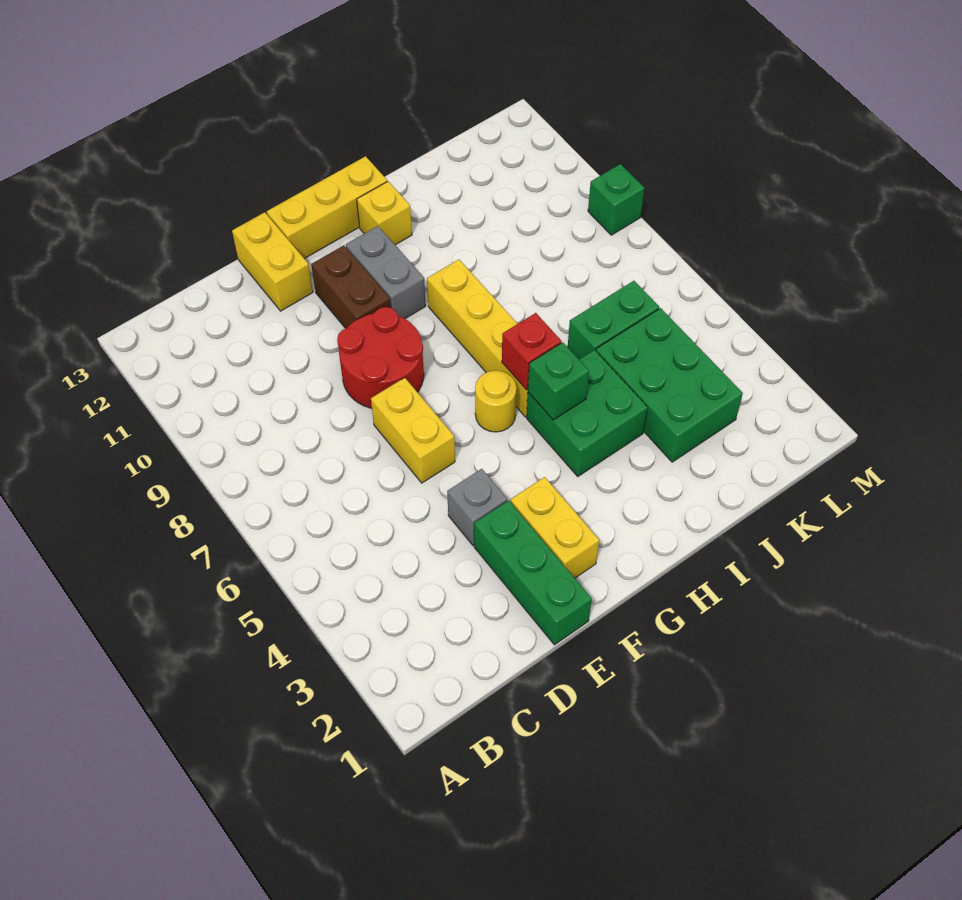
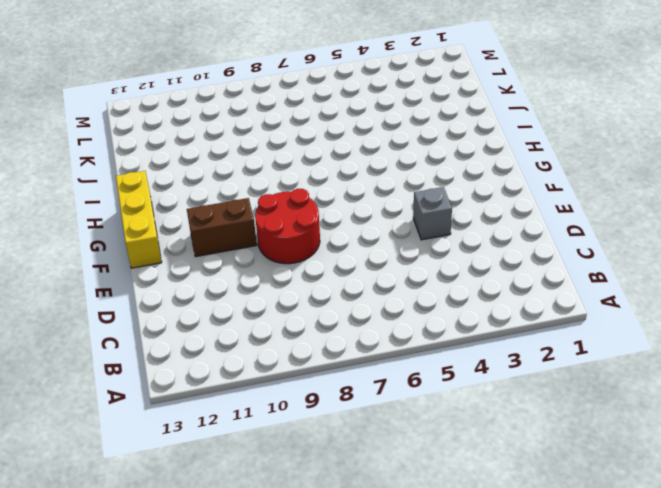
none -> green 1x3 brick [474,500,592,645]
none -> yellow 1x2 brick [371,378,455,483]
none -> yellow 1x2 brick [232,212,313,311]

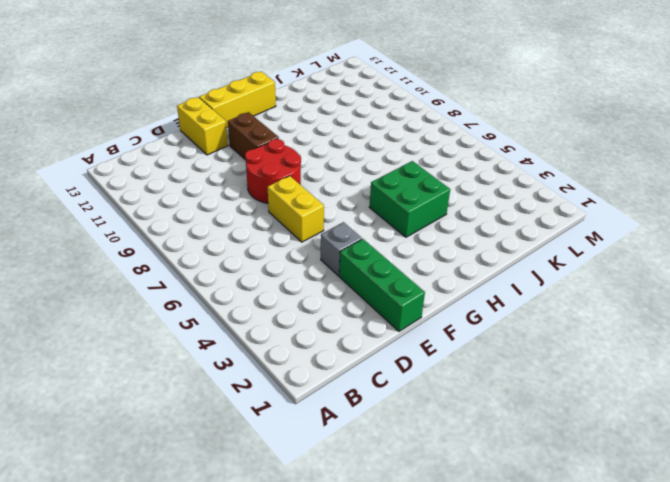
none -> yellow 1x2 brick [510,477,599,578]
none -> yellow 1x1 round brick [475,370,517,432]
none -> grey 1x2 brick [346,226,426,319]

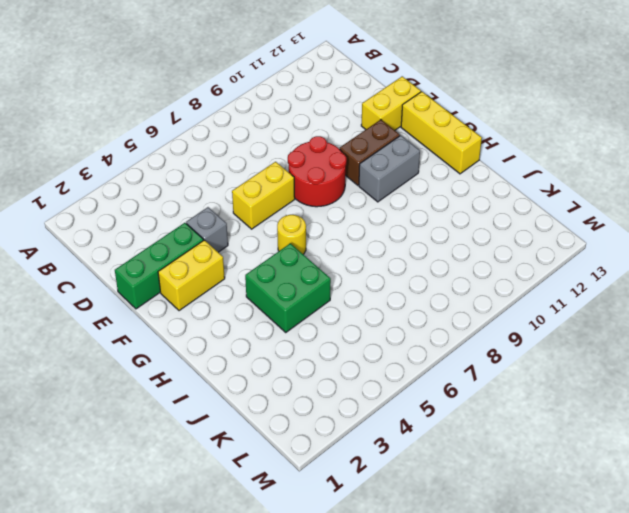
none -> yellow 1x4 brick [427,260,528,417]
none -> yellow 1x1 brick [357,181,412,245]
none -> green 2x3 brick [596,308,743,462]

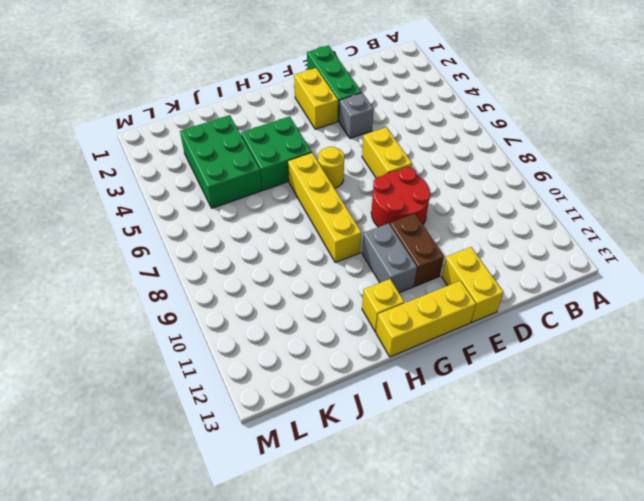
none -> green 1x2 brick [568,281,659,359]
none -> green 1x1 brick [588,164,644,235]
none -> green 1x1 brick [528,342,589,420]

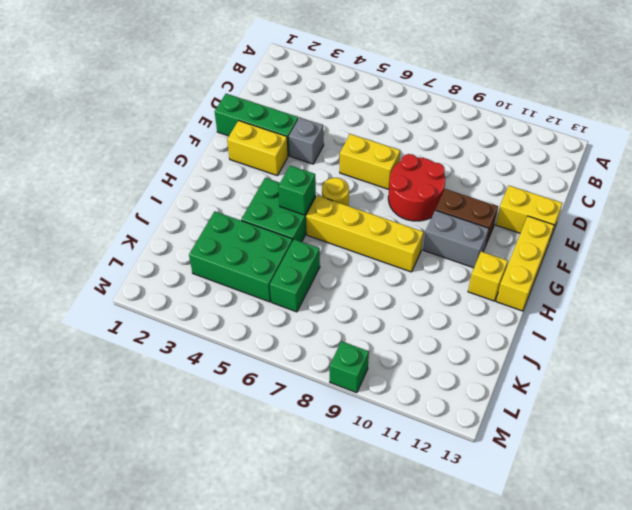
none -> red 1x1 brick [502,313,561,390]

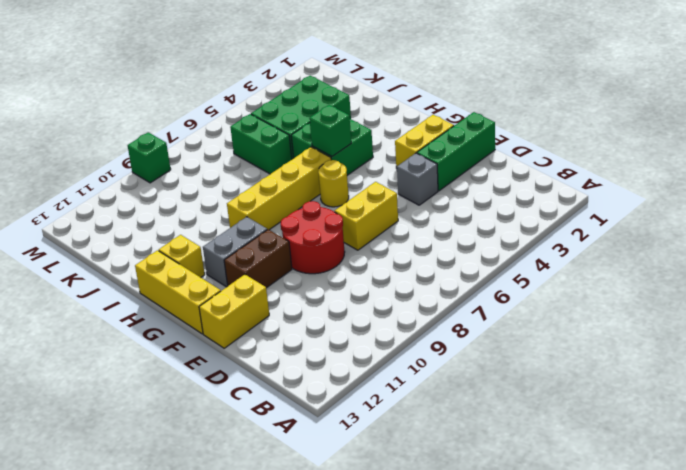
none -> red 1x1 brick [502,313,561,390]

